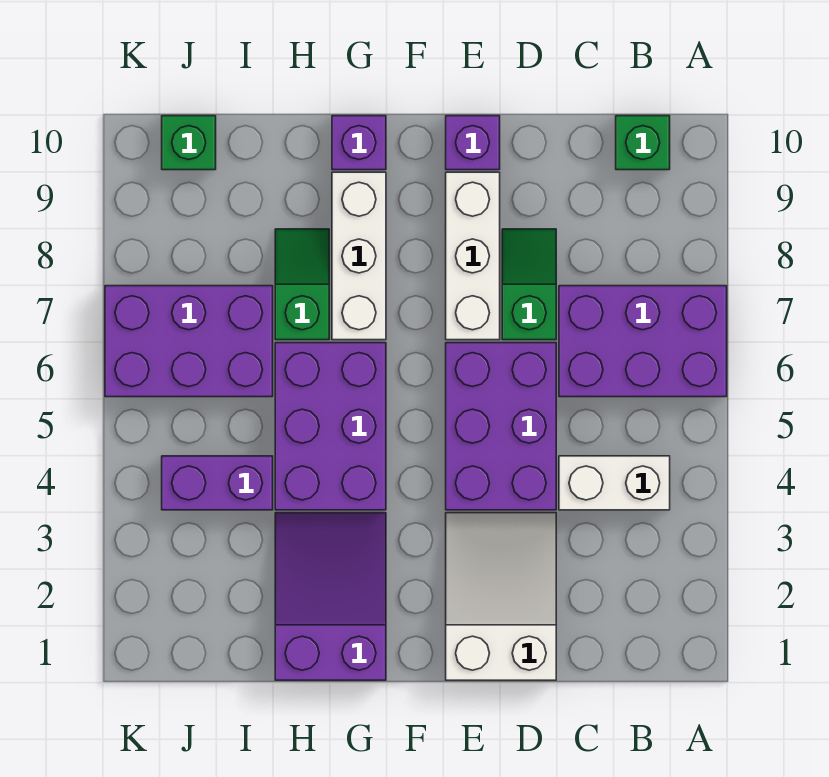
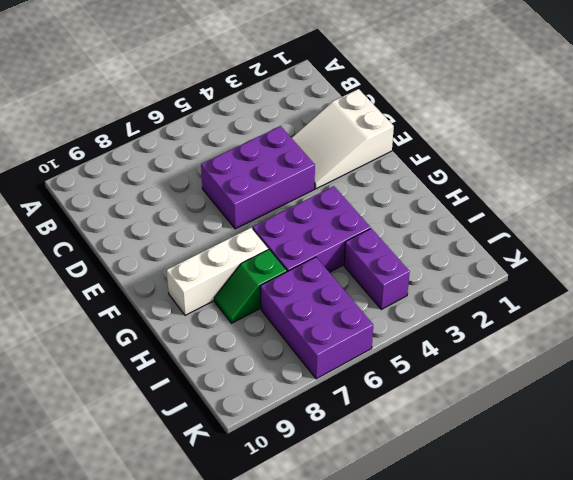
none -> purple 2x3 brick [559,286,727,397]
none -> white 1x2 brick [559,456,670,510]
none -> green 1x1 brick [616,116,670,170]

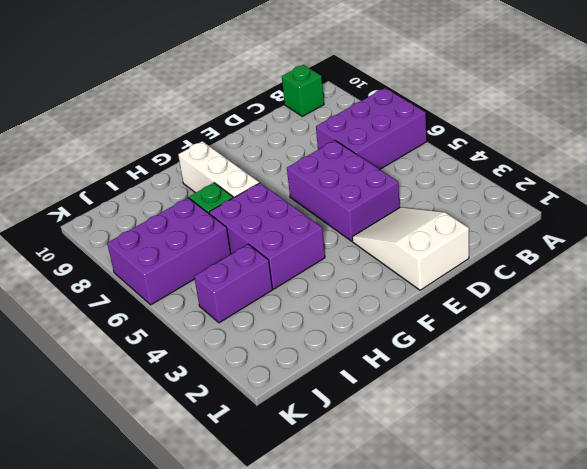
none -> white 1x2 brick [559,456,670,510]
none -> green 1x2 slope [502,229,556,340]
none -> white 1x3 brick [446,172,500,340]

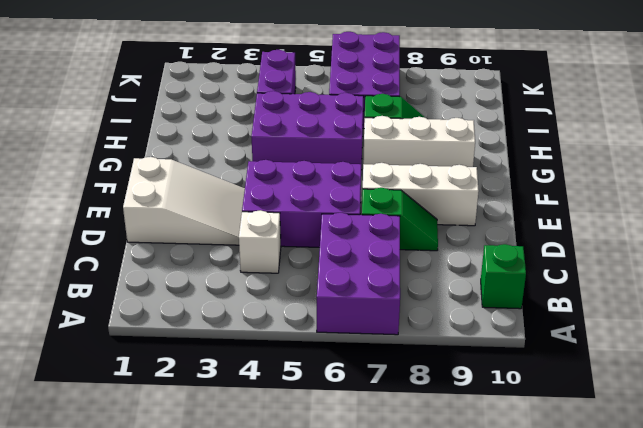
white 1x1 brick [239,210,281,273] -> white 1x2 brick [559,456,670,510]
none -> purple 1x1 brick [446,116,500,170]
none -> purple 2x3 slope [275,513,386,680]
none -> purple 1x1 brick [332,116,386,170]

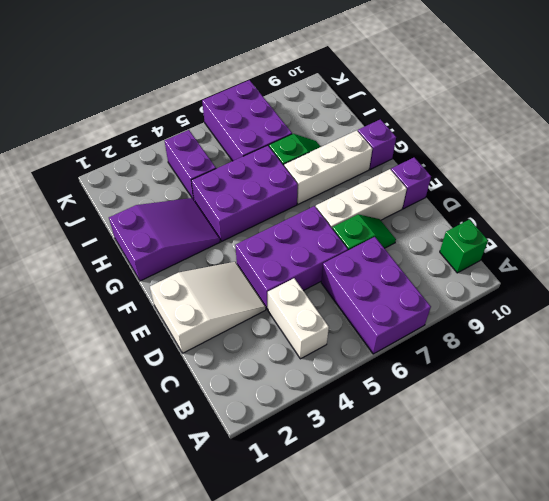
none -> green 1x1 brick [162,116,216,170]

